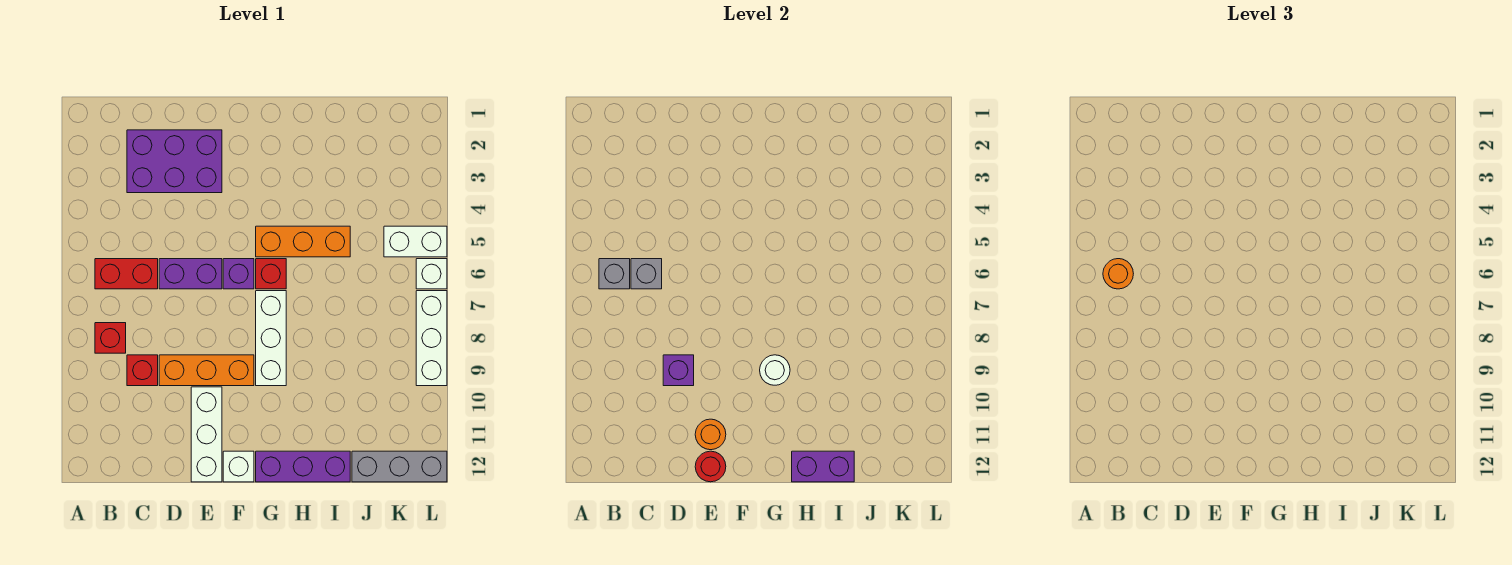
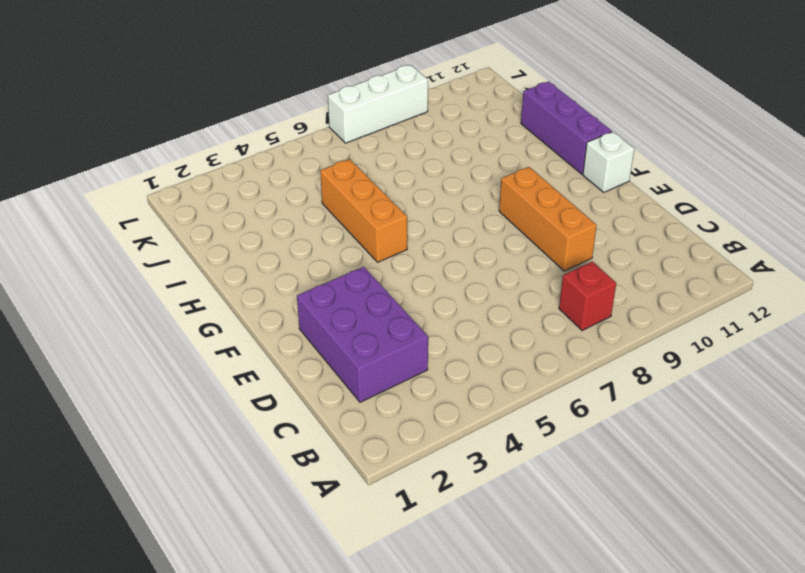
none -> red 1x2 brick [95,259,158,289]
none -> red 1x1 brick [127,355,158,386]
none -> purple 1x2 brick [159,259,222,289]

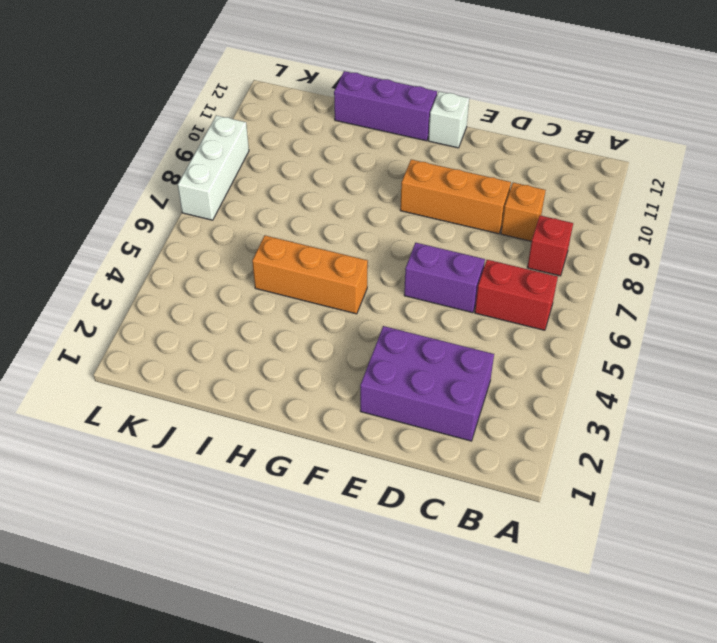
orange 1x1 brick [501,183,546,241] -> red 1x1 brick [127,355,158,386]
none -> white 1x3 brick [191,387,222,482]
none -> purple 1x1 brick [223,259,254,289]
none -> red 1x1 brick [256,259,286,289]

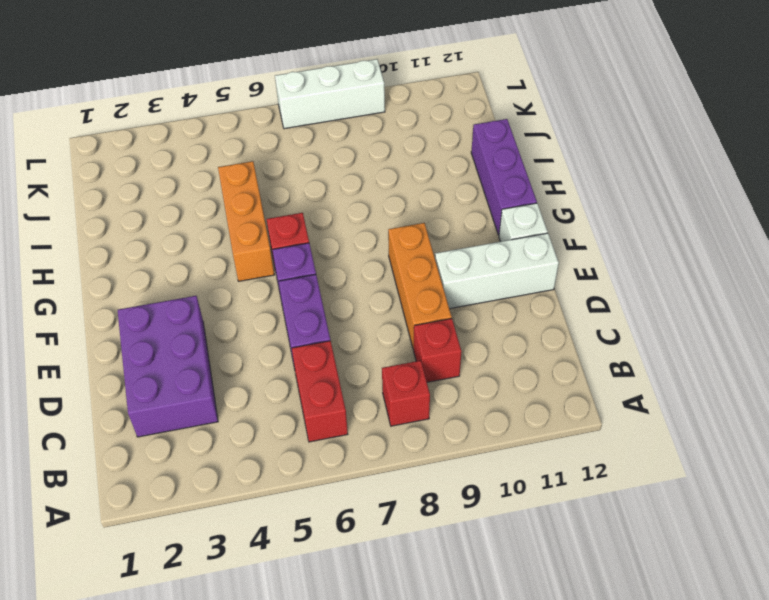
none -> white 1x3 brick [256,291,286,386]
none -> grey 1x3 brick [352,451,447,482]
none -> white 1x2 brick [384,226,447,257]

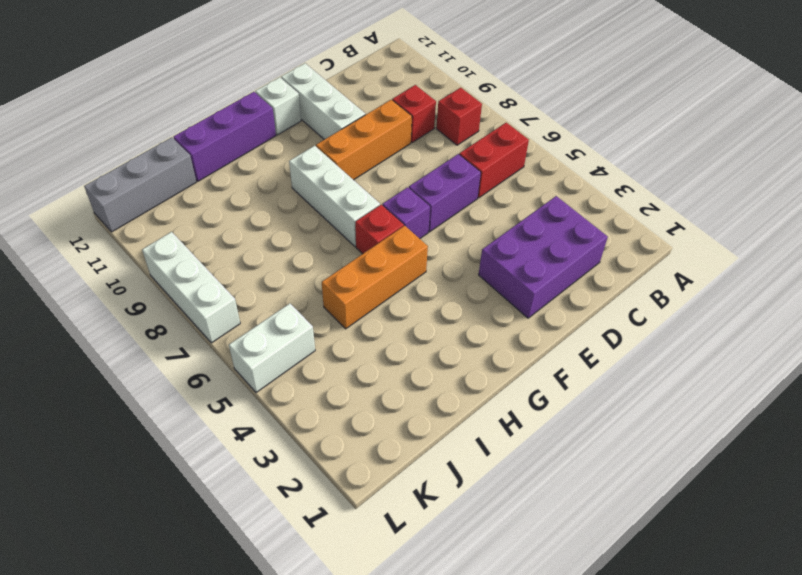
none -> white 1x1 brick [416,259,447,289]
none -> grey 1x1 brick [599,259,630,289]
none -> grey 1x1 brick [631,259,662,289]

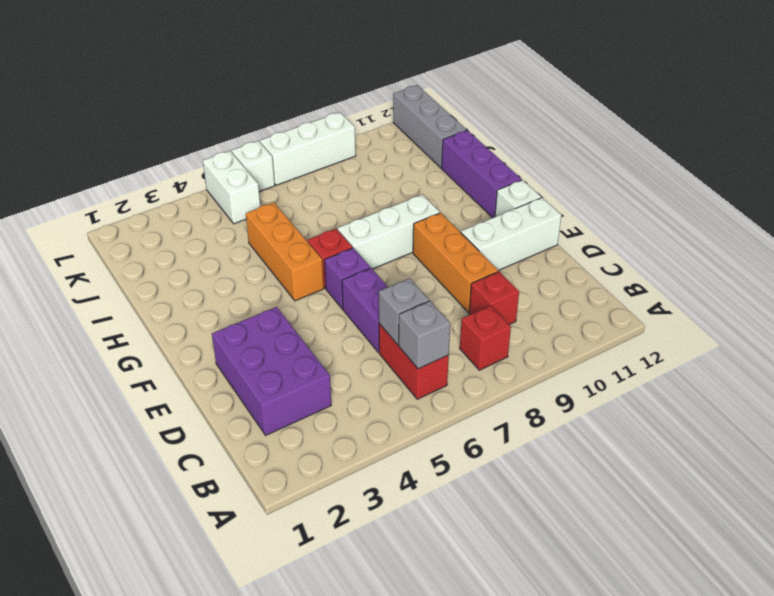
none -> purple 1x1 brick [663,355,694,386]
none -> orange 1x1 round brick [695,419,726,450]
none -> red 1x1 round brick [695,451,726,482]

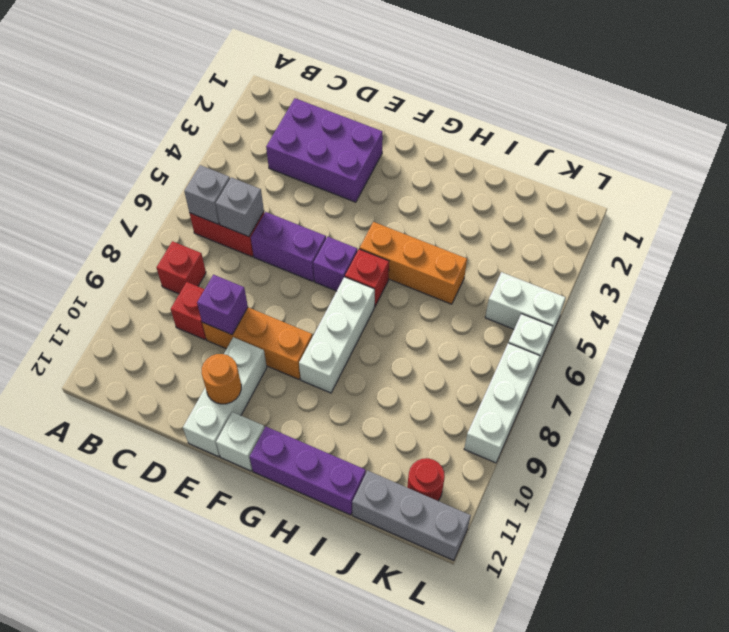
red 1x1 round brick [407,458,445,501] -> red 1x1 round brick moved to [695,451,726,482]
none -> white 1x1 round brick [760,355,790,385]
none -> purple 1x2 brick [792,451,854,482]
none -> orange 1x1 round brick [1103,259,1133,289]

